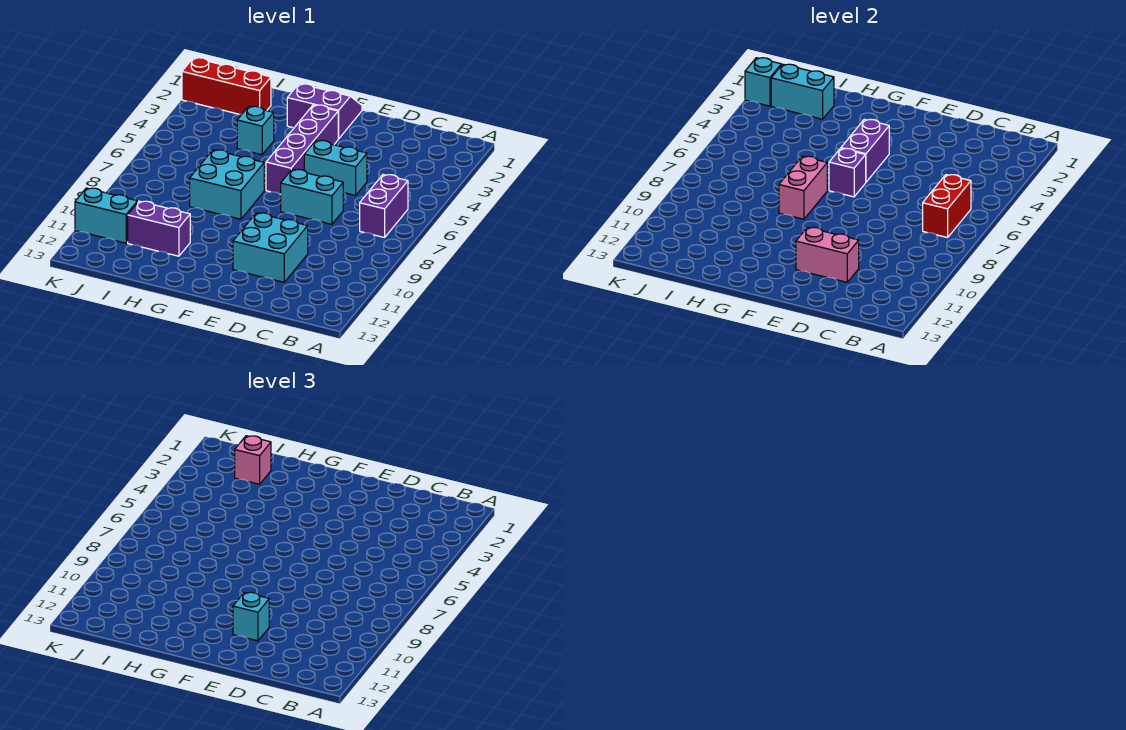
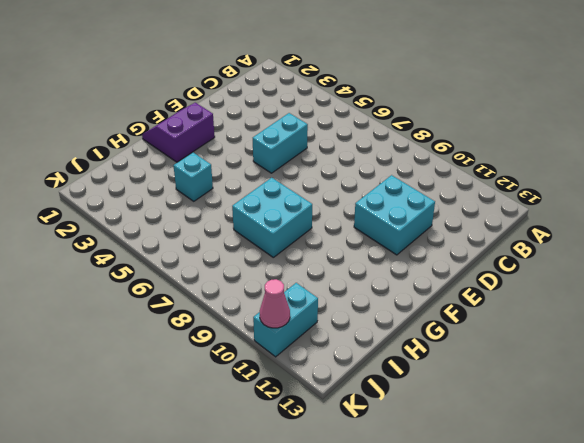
pink 1x1 cone [260,279,290,328] -> none
none -> purple 1x2 brick [360,175,408,238]
none -> cyan 1x2 brick [281,169,343,224]
none -> purple 1x4 brick [266,105,338,194]

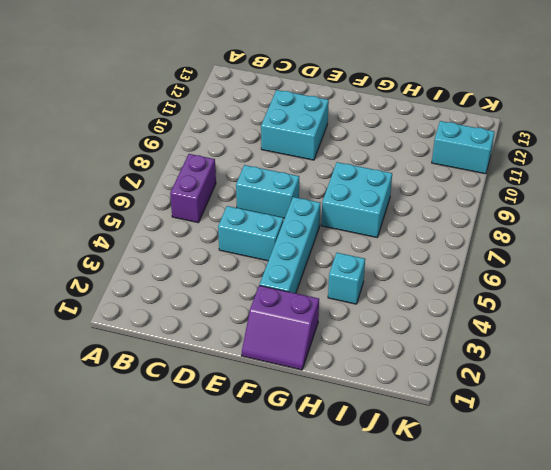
cyan 1x4 brick [260,197,320,293] -> purple 1x4 brick [266,105,338,194]
none -> purple 1x2 brick [128,201,190,256]
none -> red 1x3 brick [182,58,271,114]
none -> red 1x2 brick [923,175,971,238]

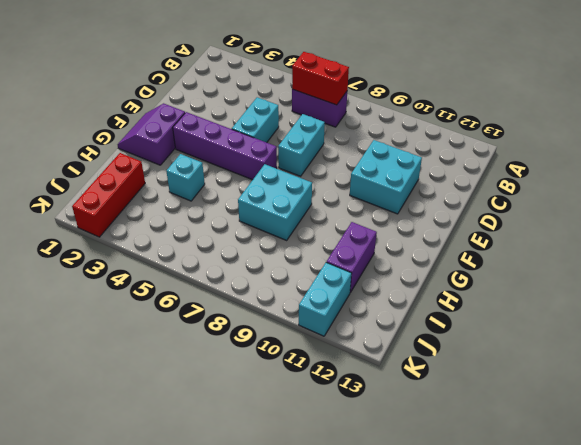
none -> pink 1x2 brick [796,227,859,282]
none -> purple 1x2 brick [841,119,889,182]
none -> purple 1x1 brick [829,148,866,197]

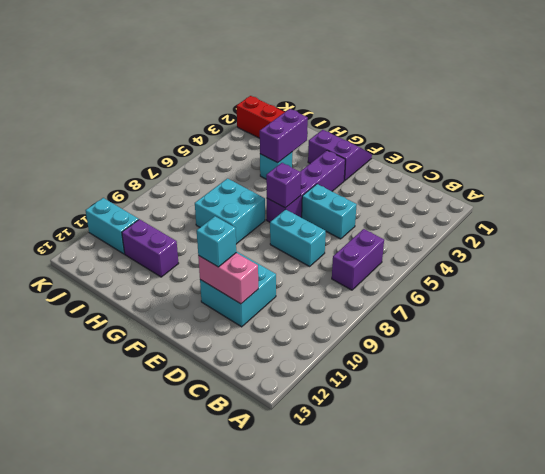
purple 1x2 brick [260,109,308,163] -> purple 1x2 brick moved to [841,119,889,182]
none -> red 1x2 brick [923,175,971,238]
none -> pink 1x2 brick [779,156,827,219]
none -> cyan 1x2 brick [771,64,834,119]

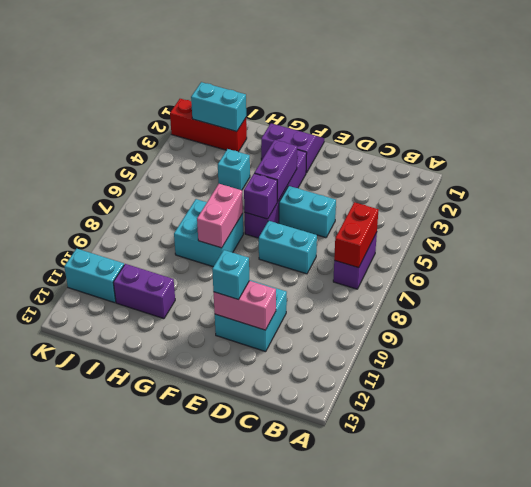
none -> cyan 1x1 brick [745,58,781,106]
none -> pink 1x1 brick [235,436,271,484]

